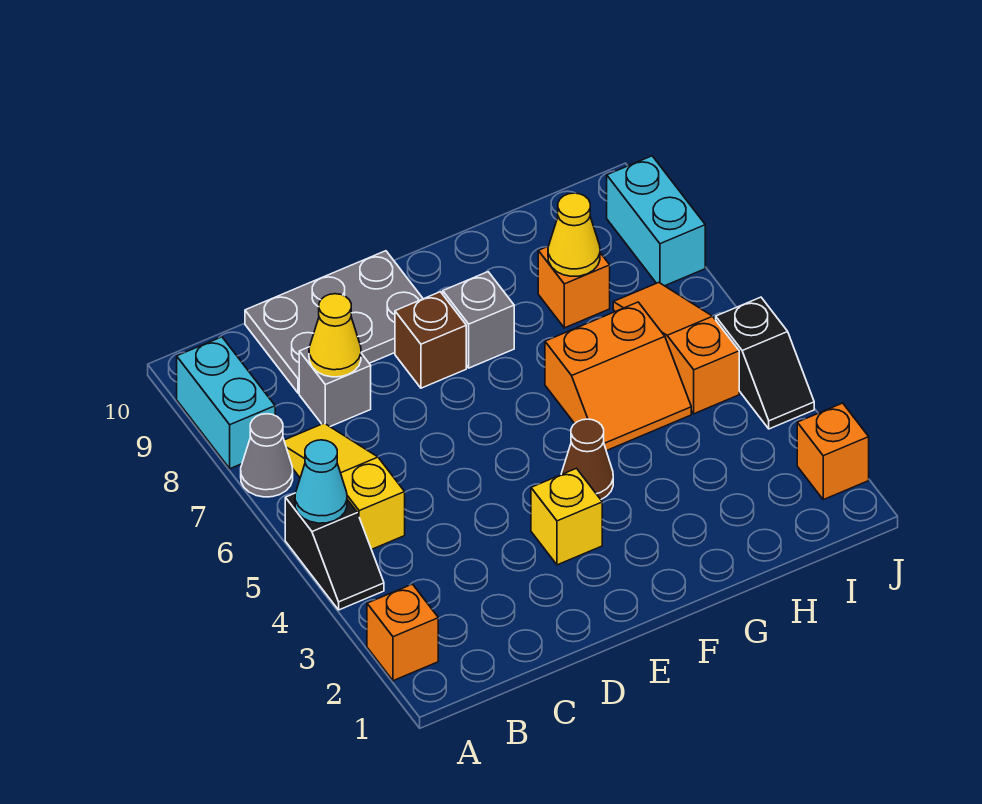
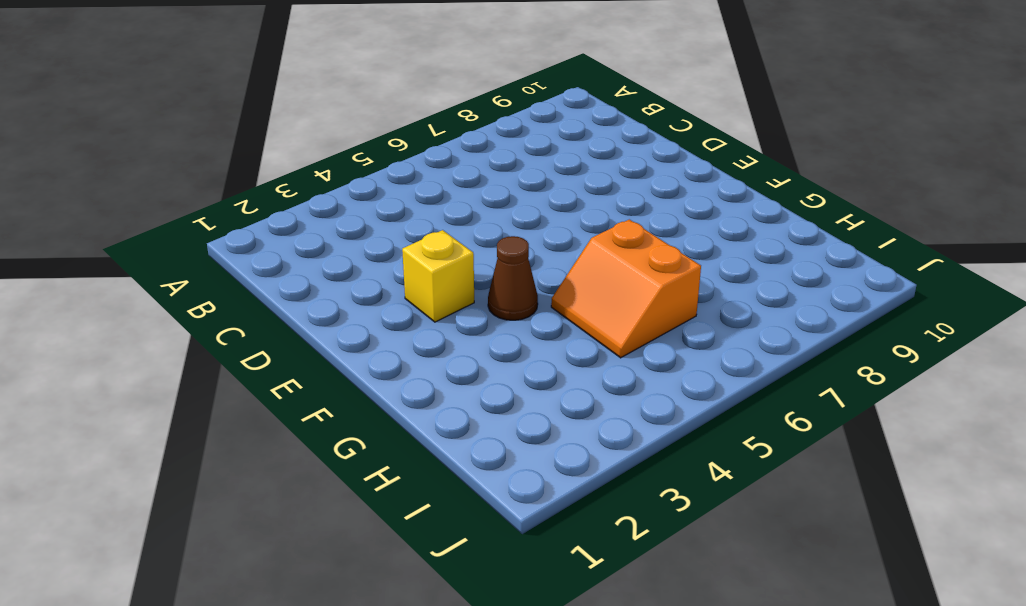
none -> orange 1x1 brick [367,584,438,681]
none -> black 1x2 slope [285,493,384,610]
none -> grey 1x1 cone [241,414,293,497]

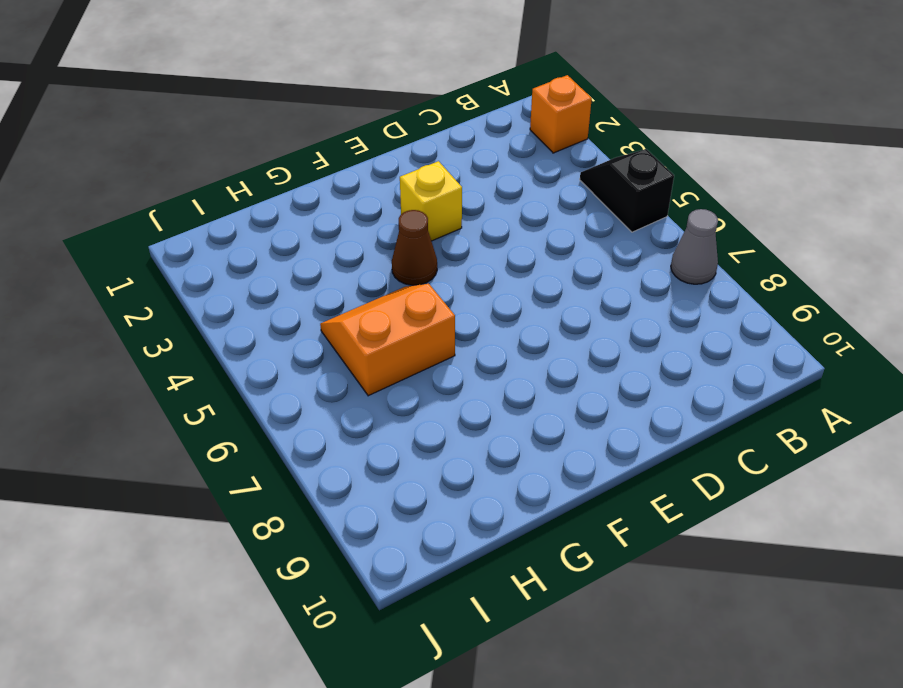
none -> cyan 1x2 brick [177,337,275,469]
none -> yellow 1x3 slope [284,423,405,549]
none -> grey 1x1 brick [299,347,371,426]

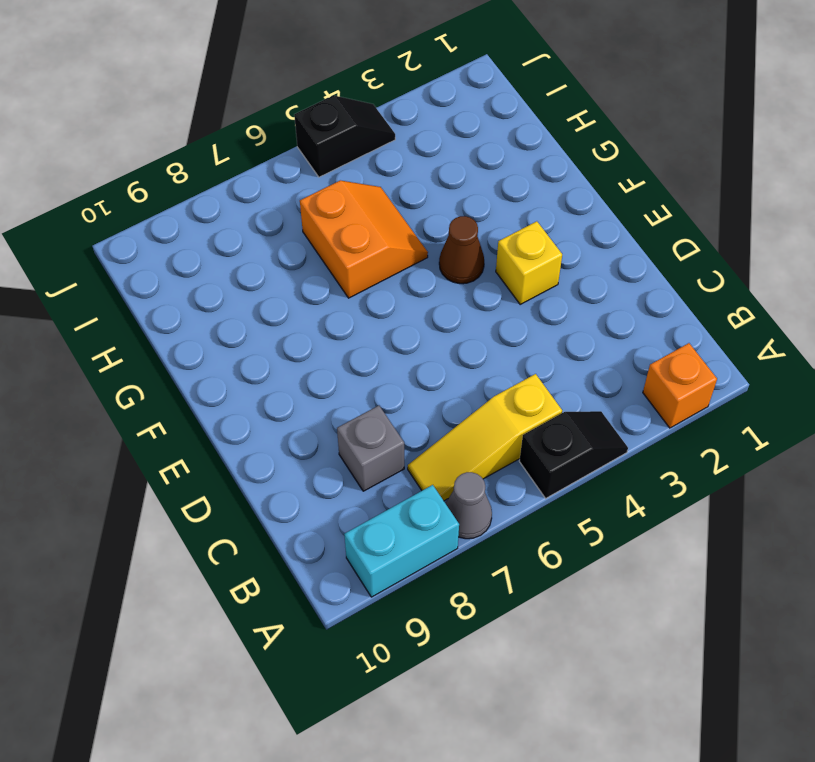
none -> grey 2x3 plate [245,251,423,393]
none -> brown 1x1 brick [395,292,466,388]
none -> grey 1x1 brick [443,272,514,368]

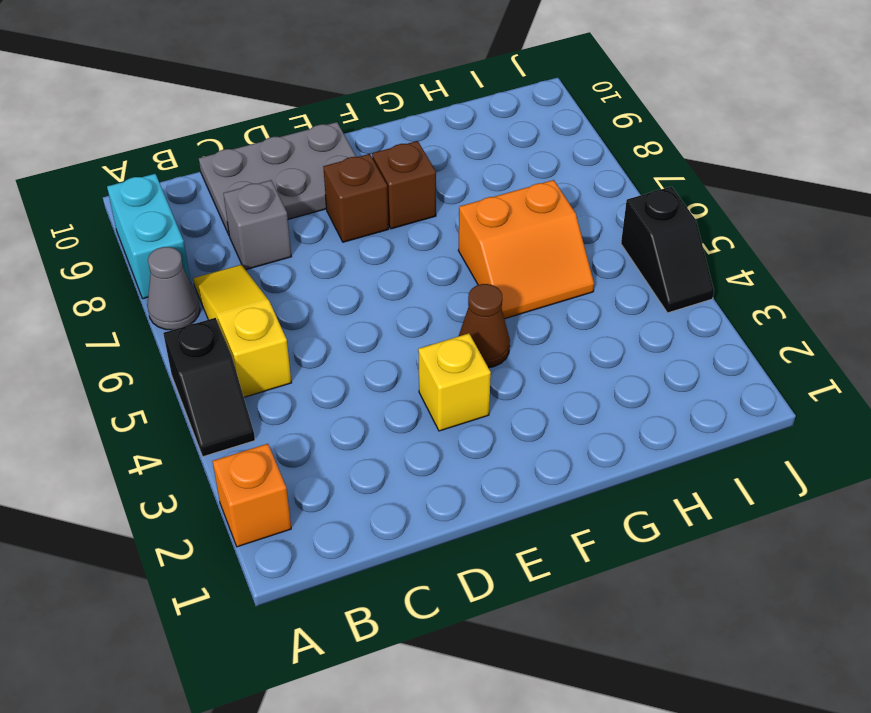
brown 1x1 brick [372,141,436,229] -> grey 1x1 brick [443,272,514,368]
none -> orange 1x1 brick [538,247,610,328]
none -> orange 1x3 slope [613,283,739,414]
none -> orange 1x1 brick [797,403,869,500]

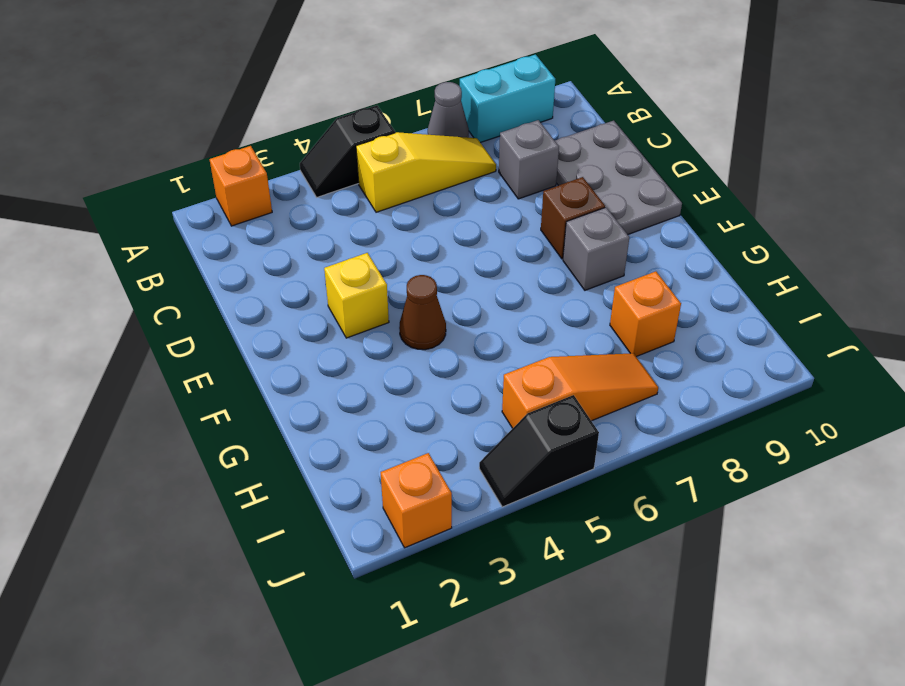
none -> orange 2x2 slope [545,302,691,451]
none -> cyan 1x2 brick [607,156,705,286]
none -> cyan 1x1 cone [295,440,347,523]

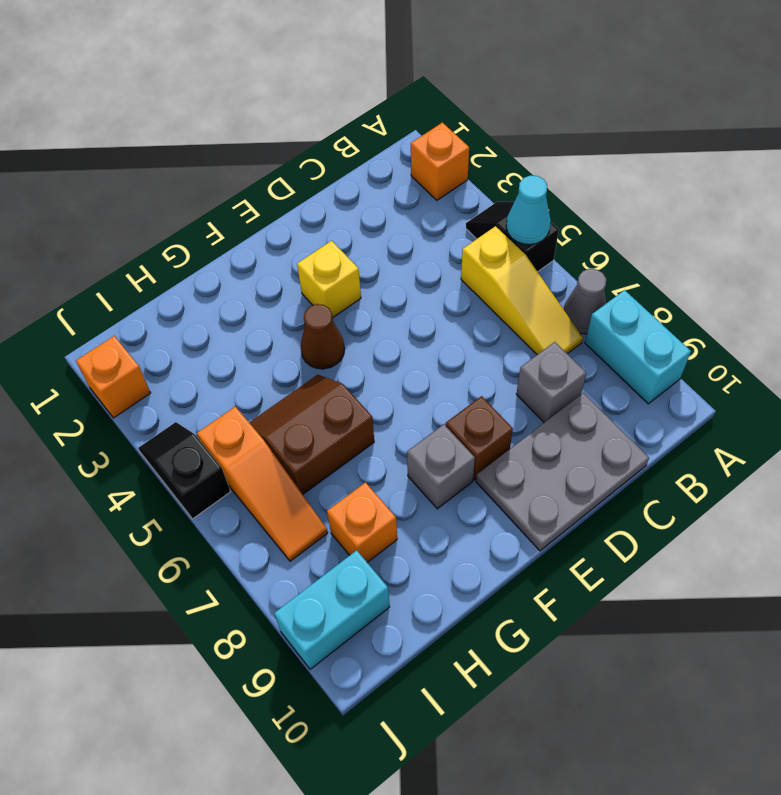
brown 2x2 slope [249,375,374,495] -> orange 2x2 slope [545,302,691,451]
cyan 1x2 brick [274,550,390,669] -> cyan 1x2 brick turned to [607,156,705,286]
none -> yellow 1x1 cone [309,294,361,377]
none -> yellow 1x1 cone [548,193,600,276]

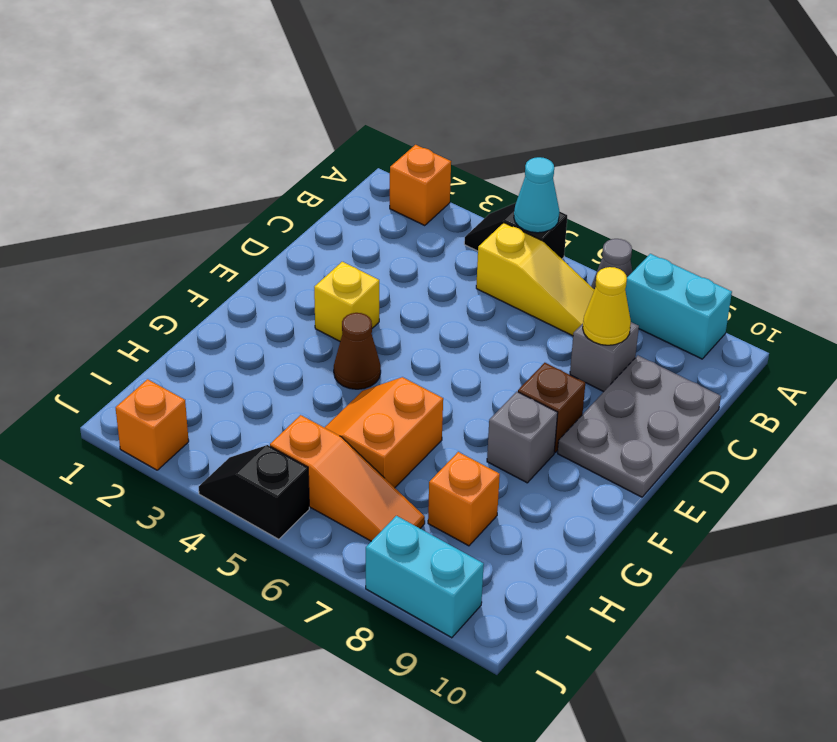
none -> yellow 1x1 cone [548,193,600,276]

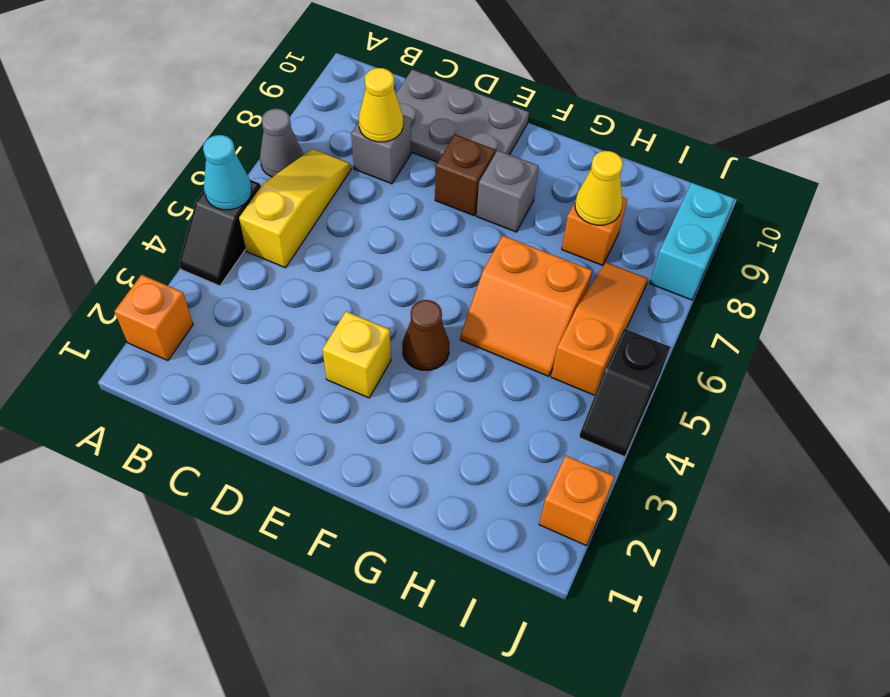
none -> cyan 1x2 brick [177,337,275,469]

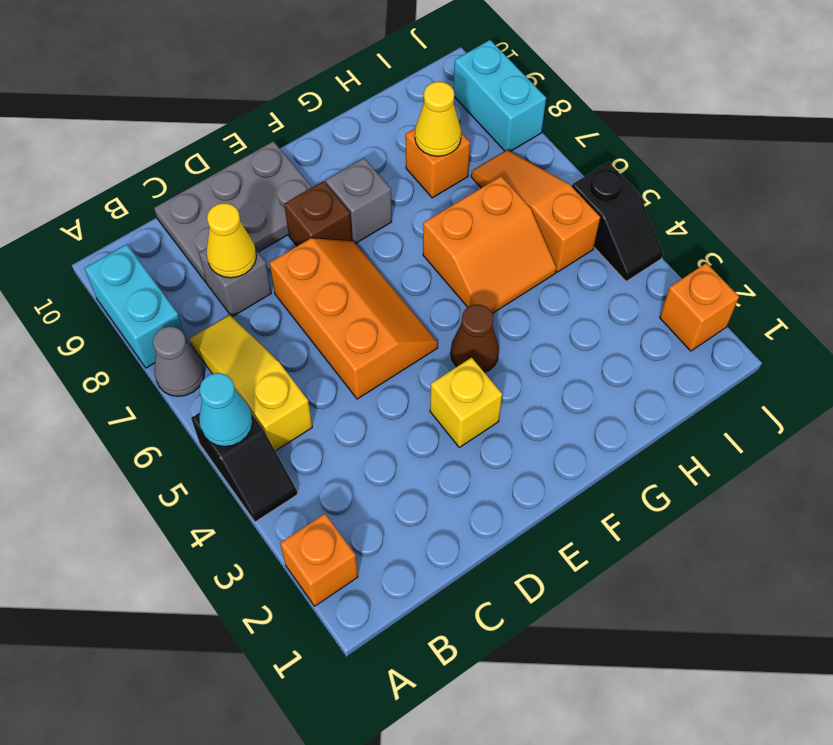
orange 2x3 slope [269,238,438,399] -> none

